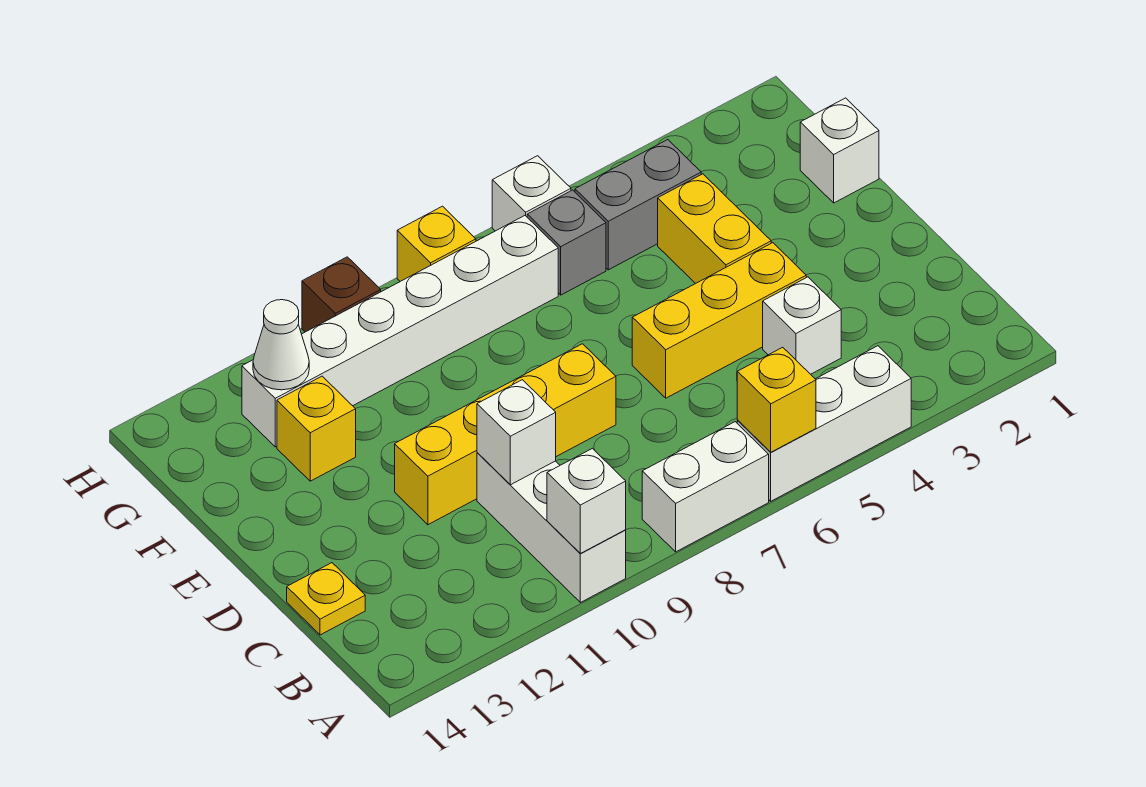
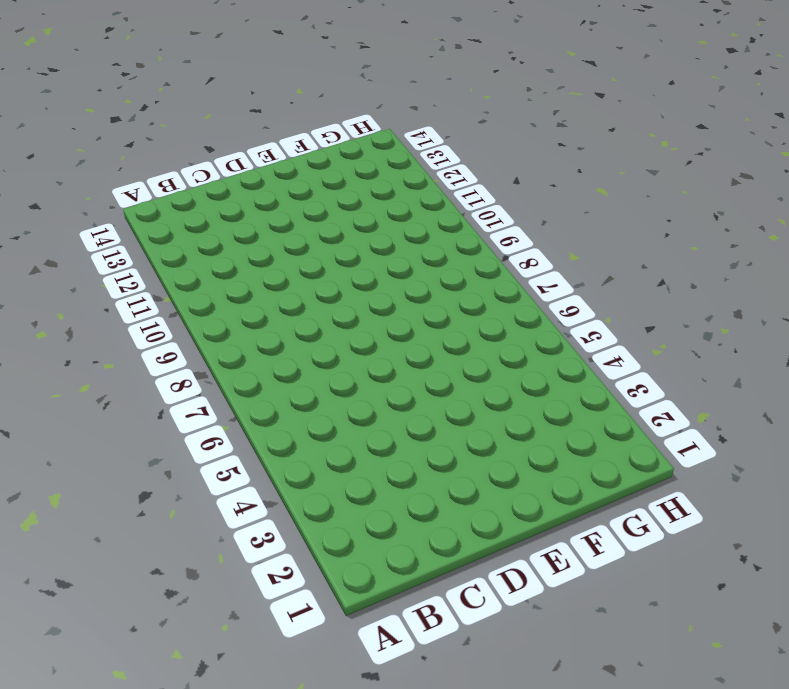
none -> white 1x3 brick [737,346,911,501]
none -> white 1x2 brick [642,422,769,552]
none -> white 1x3 brick [477,453,626,603]

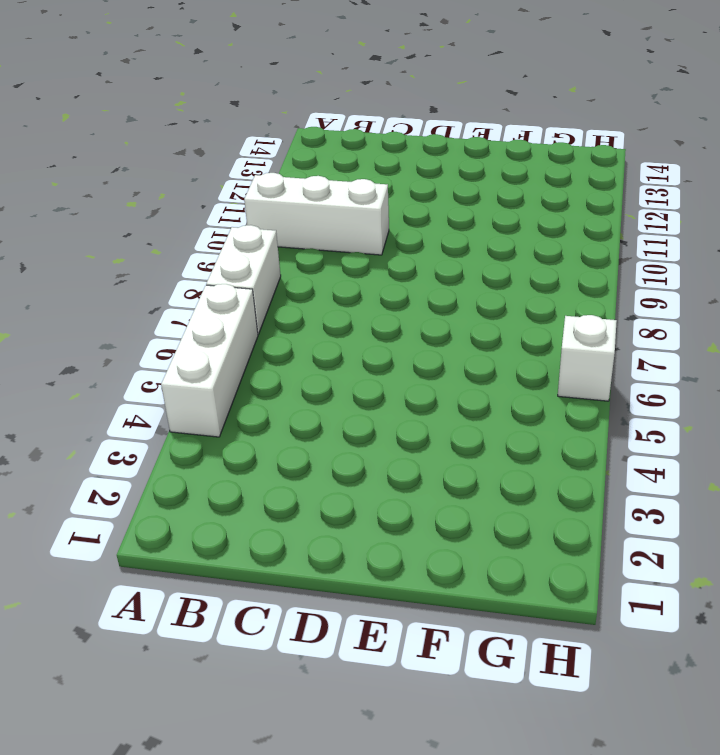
none -> white 1x1 brick [763,277,841,374]
none -> yellow 1x1 plate [287,563,365,635]
none -> yellow 1x3 brick [632,243,806,398]

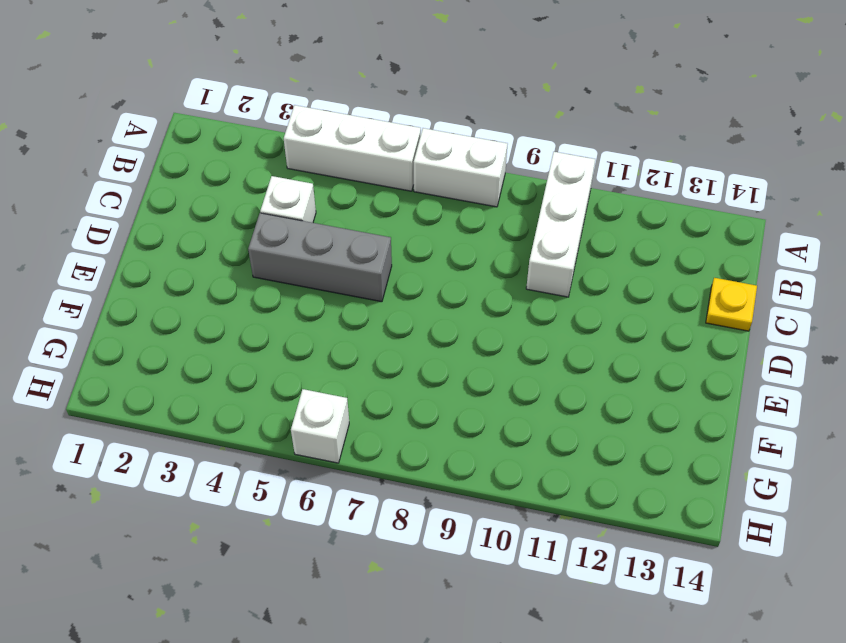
grey 1x3 brick [248,213,392,302] -> yellow 1x3 brick [632,243,806,398]
none -> yellow 1x4 brick [395,344,616,525]
none -> yellow 1x2 brick [658,174,771,284]
none -> white 1x1 brick [800,98,879,203]

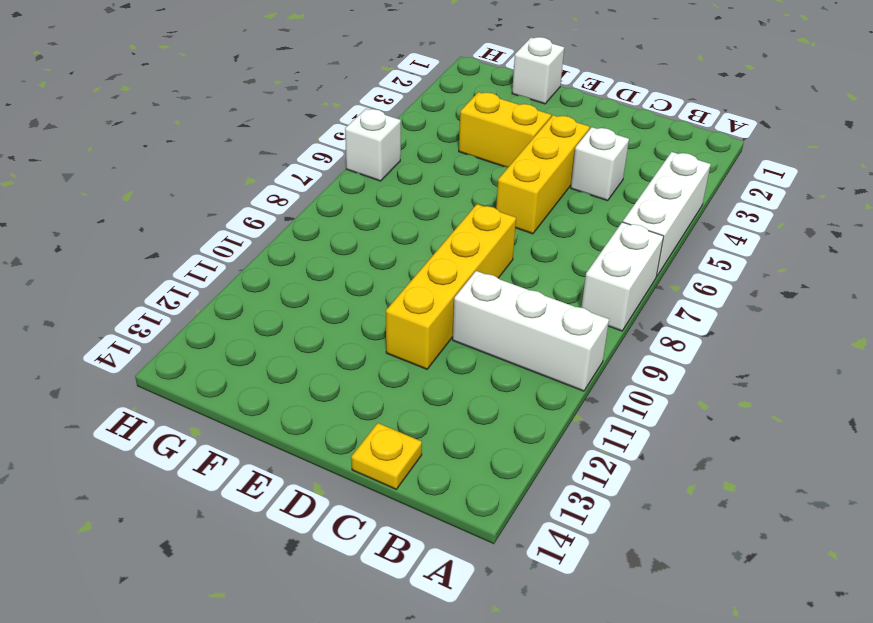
none -> yellow 1x1 brick [277,376,356,481]
none -> grey 1x2 brick [575,140,701,270]
none -> grey 1x1 brick [527,190,606,295]

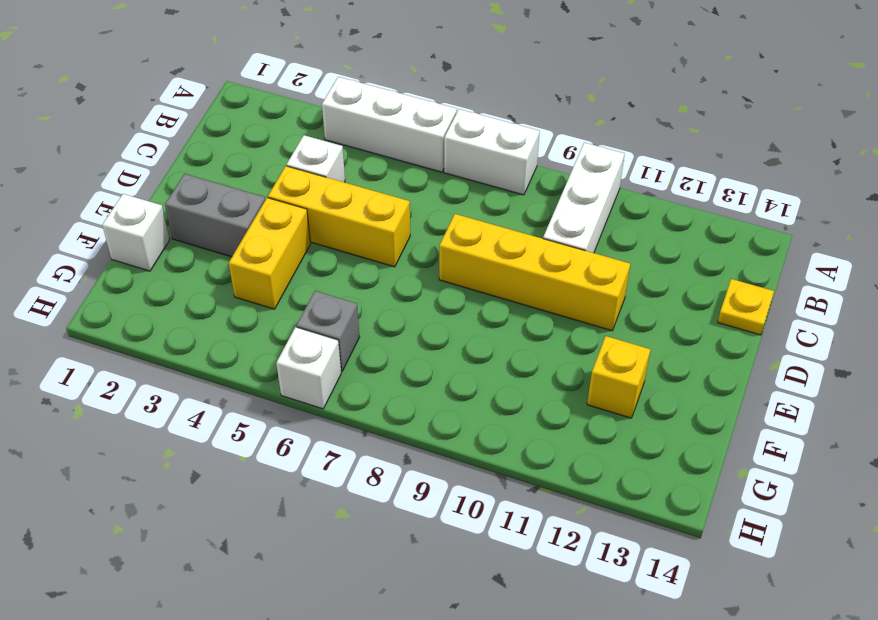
grey 1x2 brick [165,174,265,257] -> grey 1x2 brick moved to [575,140,701,270]
none -> white 1x6 brick [242,216,558,447]
none -> yellow 1x1 brick [397,206,476,281]
none -> brown 1x1 brick [302,257,381,332]

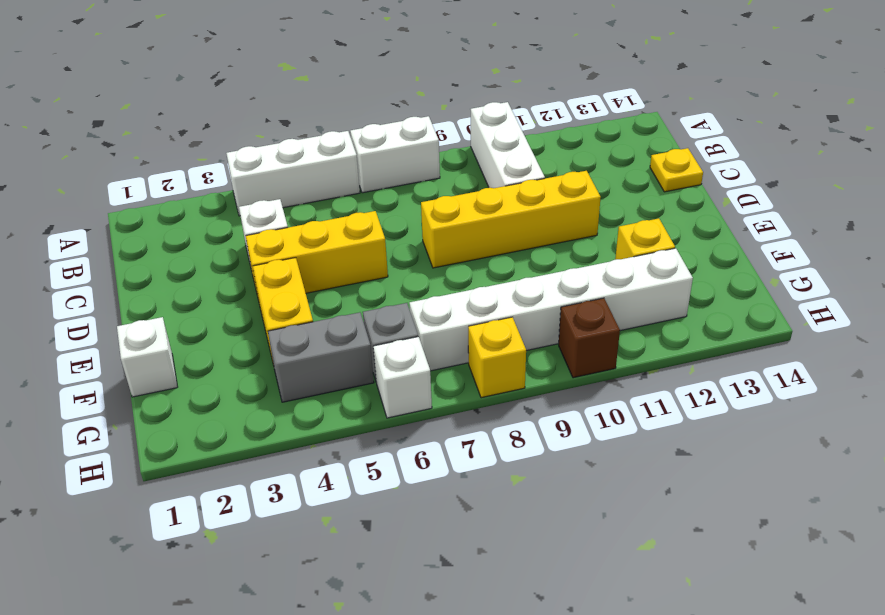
none -> yellow 1x1 brick [737,347,816,452]
none -> white 1x1 brick [547,448,626,553]
none -> white 1x1 brick [477,380,556,485]

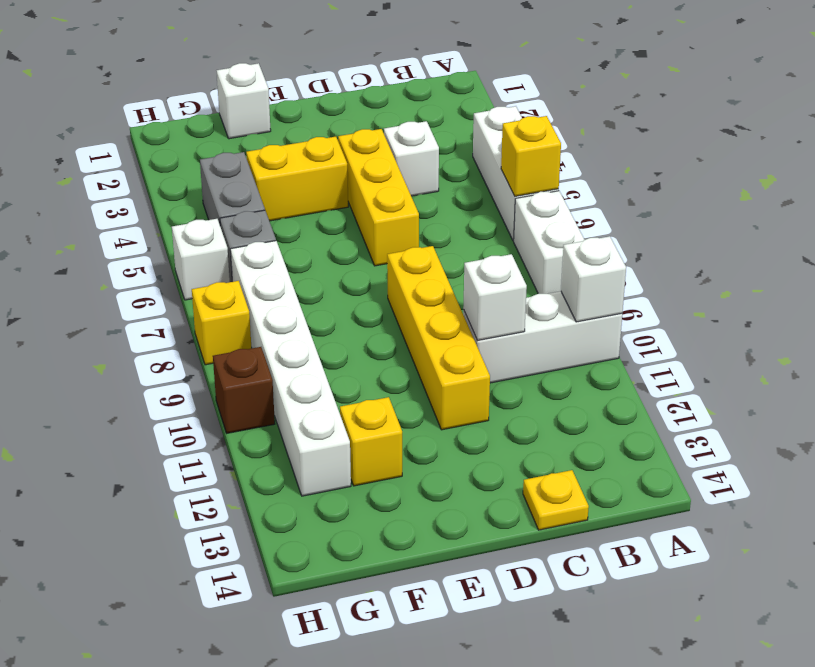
none -> white 1x1 cone [253,300,309,390]

